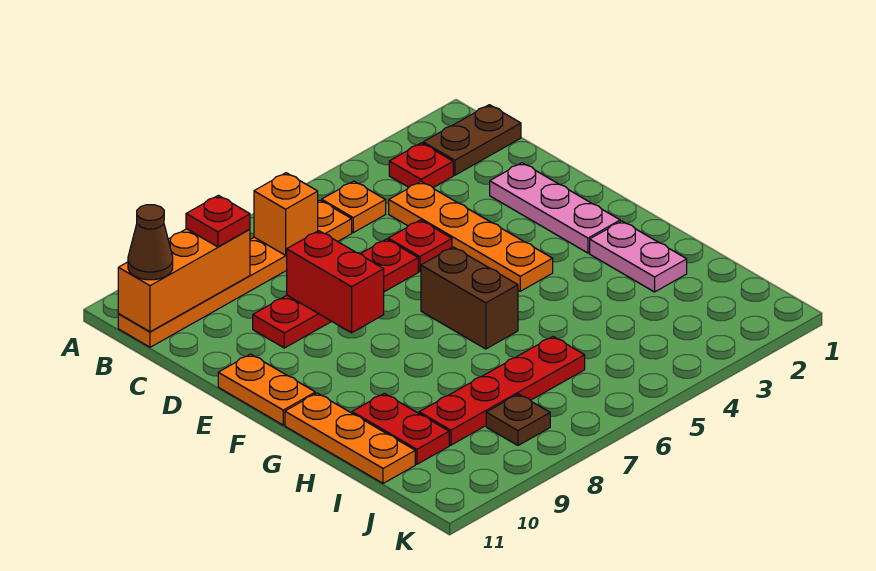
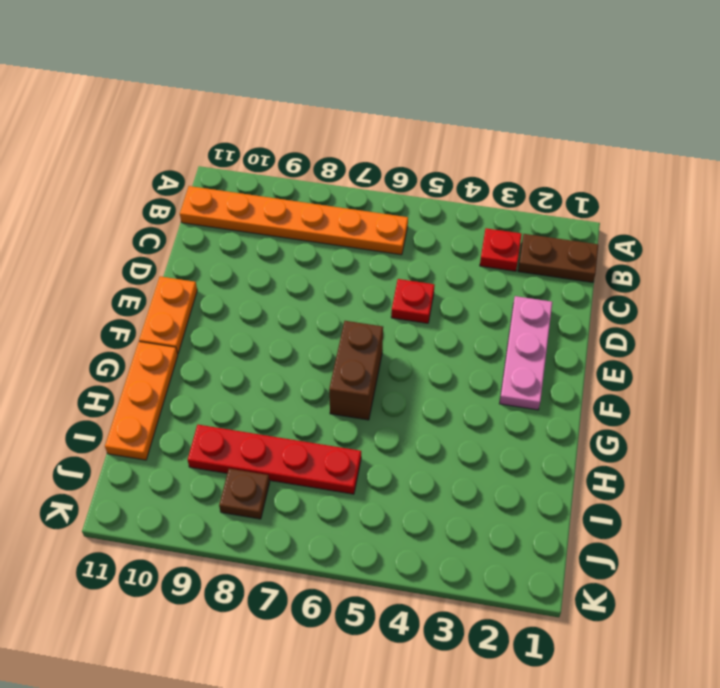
none -> orange 1x1 plate [322,181,386,233]
none -> orange 1x4 plate [389,182,553,291]
none -> red 1x4 plate [253,239,418,348]

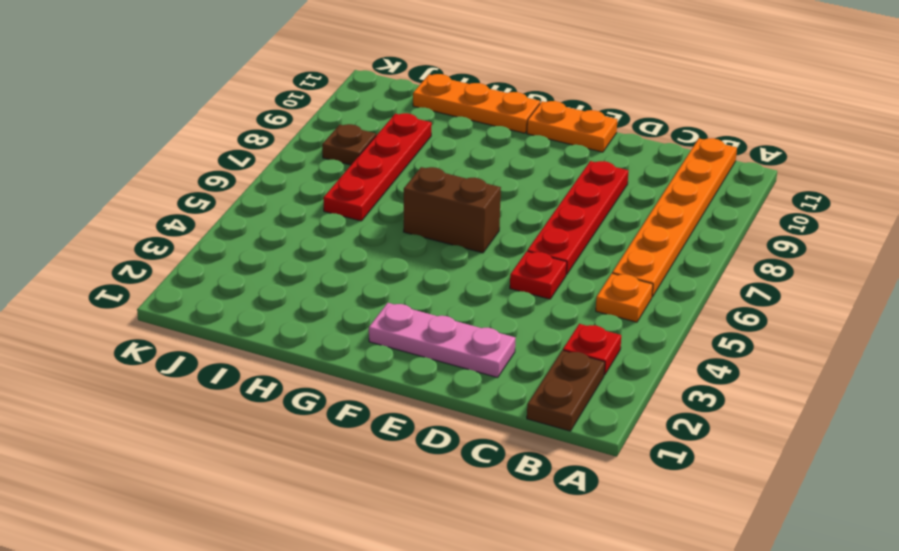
none -> orange 1x4 plate [389,182,553,291]
none -> pink 1x2 plate [590,221,687,292]
none -> red 1x2 plate [352,393,449,464]

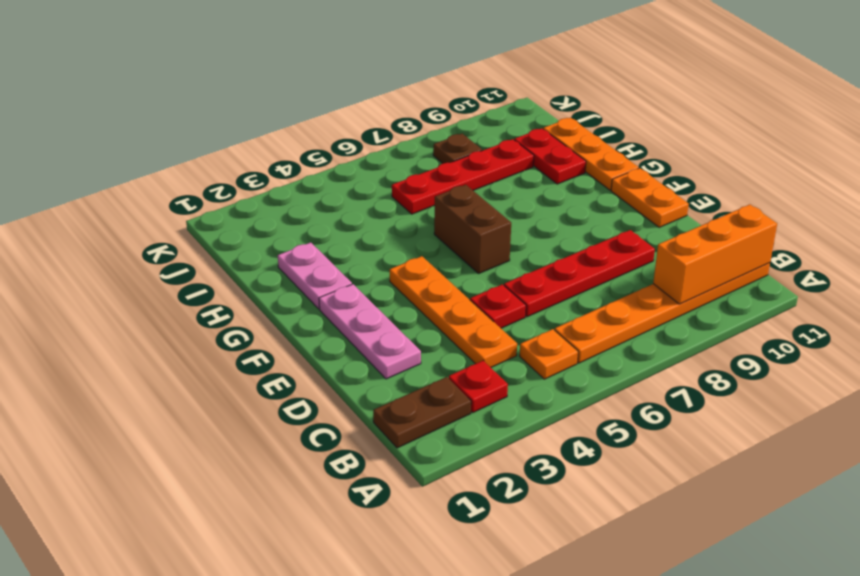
none -> orange 1x1 brick [254,173,318,255]
none -> red 1x2 brick [287,231,384,333]
none -> red 1x1 plate [186,195,250,247]

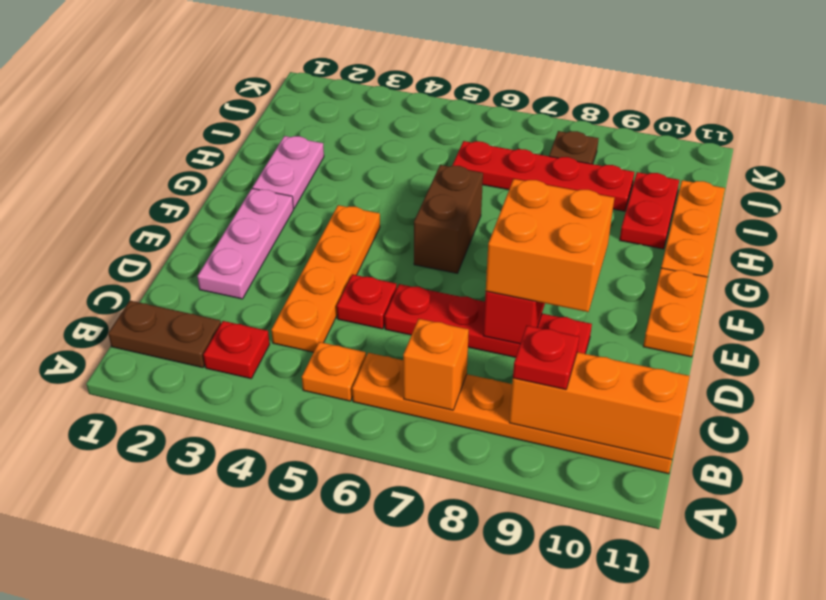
orange 2x2 brick [486,179,614,312] -> none
none -> brown 1x1 cone [128,205,173,280]

